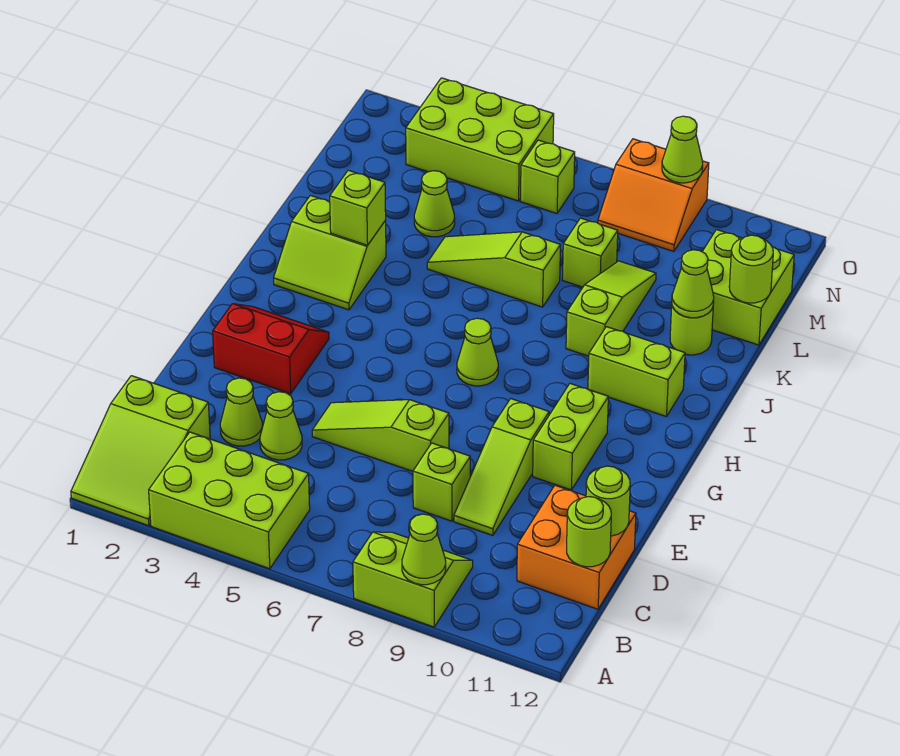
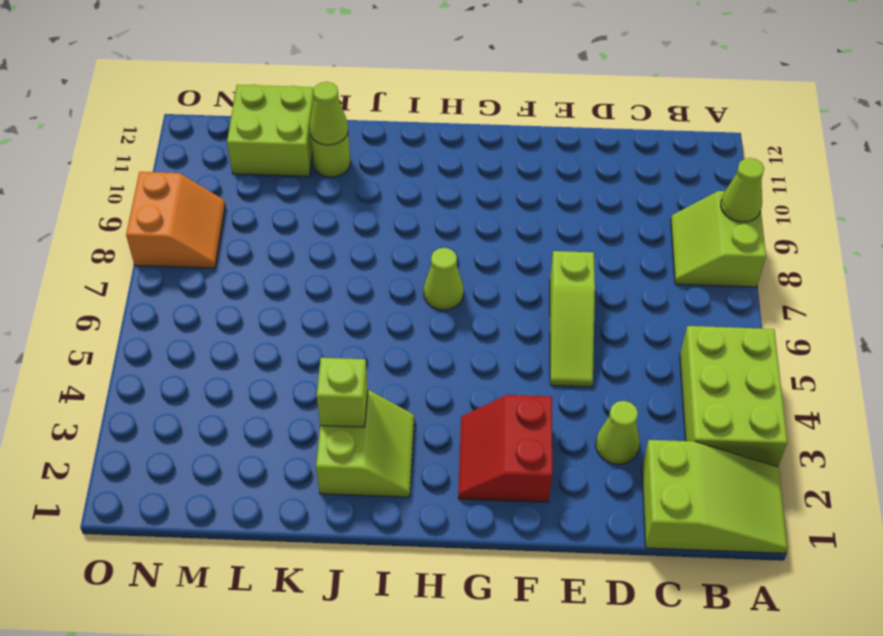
none -> orange 2x2 brick [517,485,636,609]
none -> lime 1x1 cone [260,392,302,460]
none -> lime 1x1 brick [413,443,470,521]
none -> lime 1x3 slope [454,399,549,535]

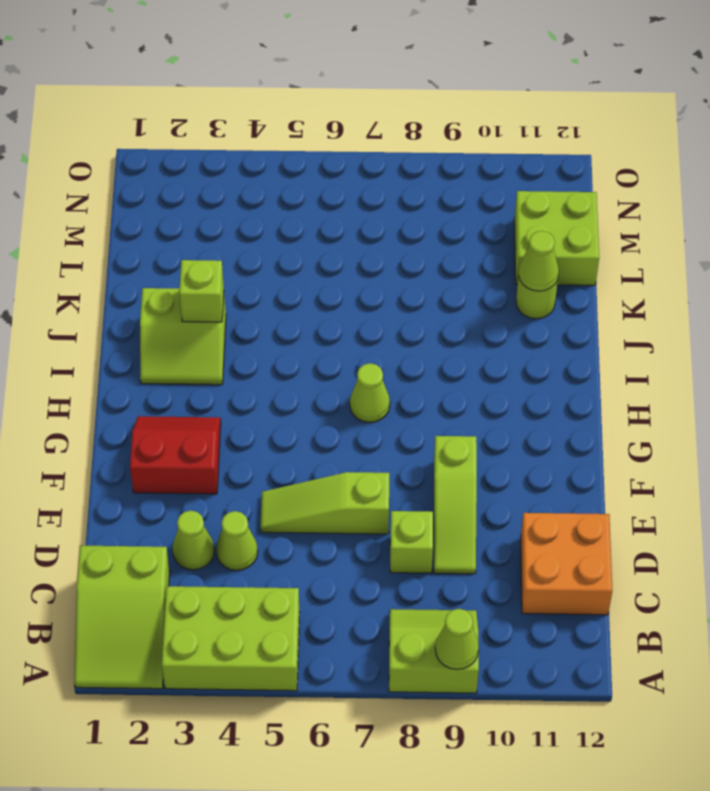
none -> lime 1x2 brick [533,384,608,490]
none -> lime 1x2 brick [588,327,685,417]
none -> lime 1x3 slope [566,261,656,356]
none -> lime 1x3 slope [427,232,561,307]

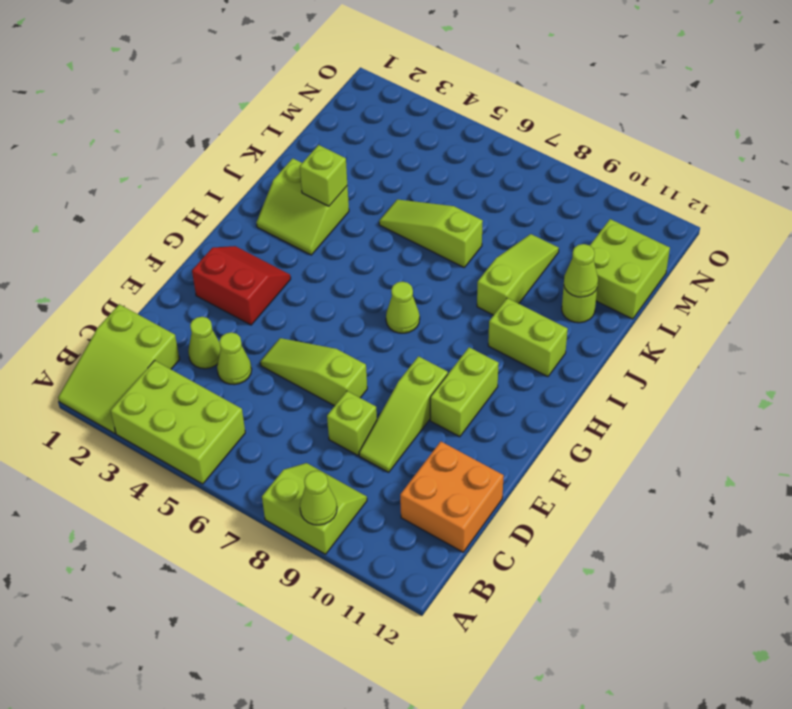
none -> lime 1x1 cone [414,171,455,237]
none -> lime 1x1 brick [562,218,618,287]
none -> lime 2x3 brick [406,78,554,201]
none -> lime 1x1 brick [520,140,575,213]

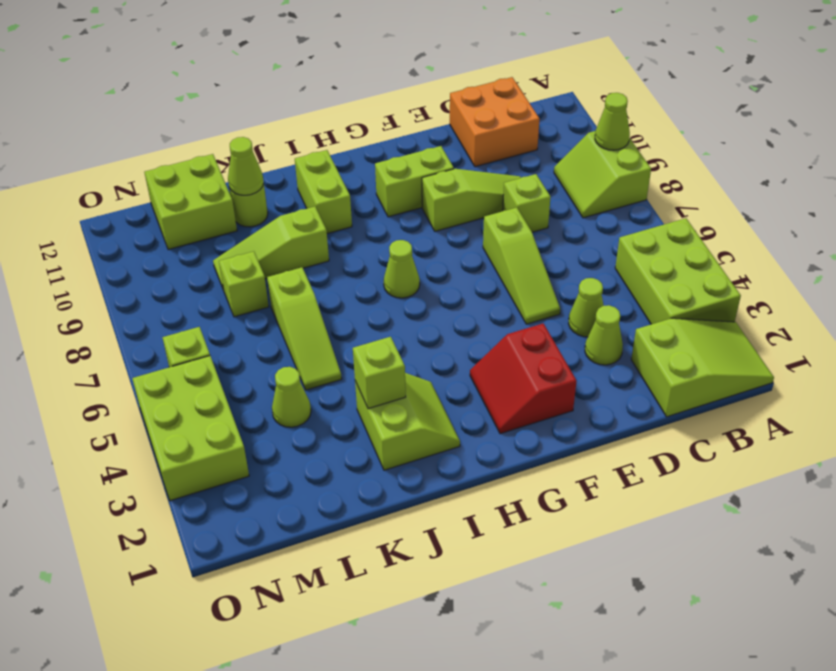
none -> orange 2x2 slope [598,139,709,251]
none -> lime 1x1 round brick [567,497,611,567]
none -> lime 1x1 round brick [586,466,630,536]
none -> lime 1x1 round brick [729,235,773,303]

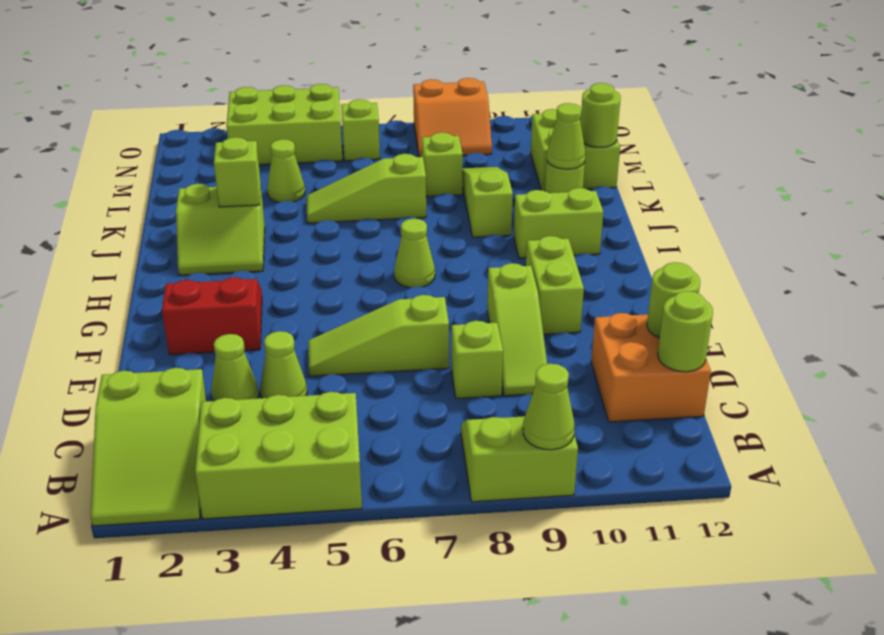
none -> lime 1x1 cone [662,116,703,183]

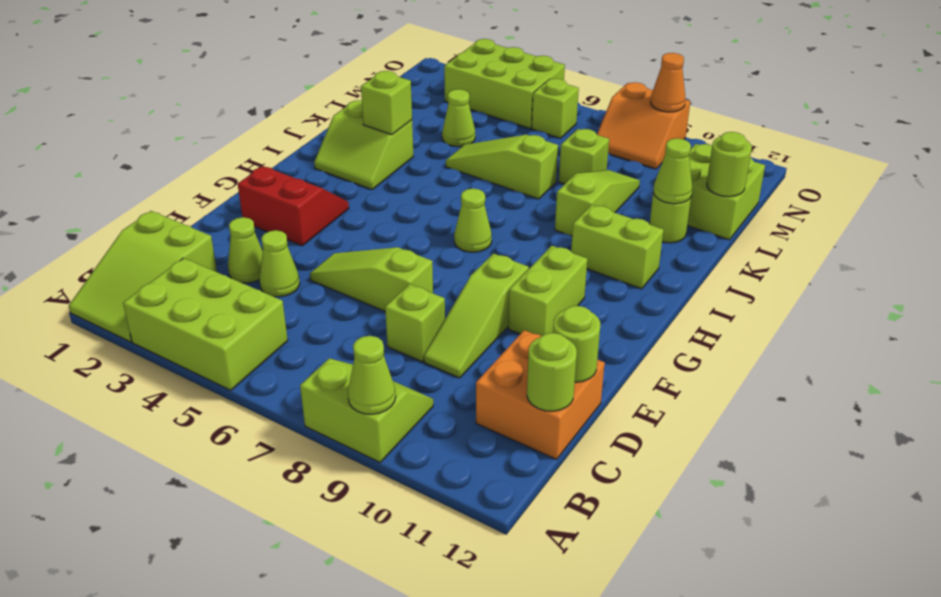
orange 1x1 cone [651,53,686,112] -> lime 1x1 cone [662,116,703,183]

